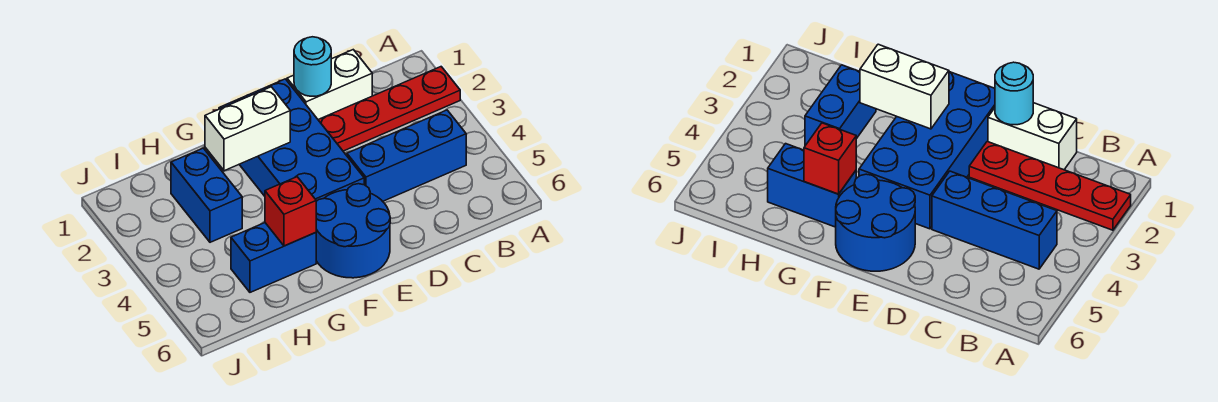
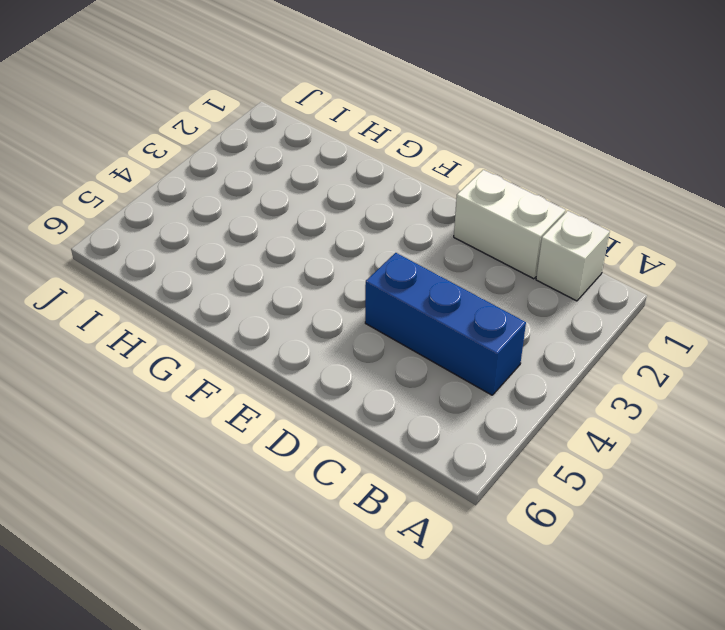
white 1x1 brick [536,211,610,301] -> none
none -> red 1x4 plate [319,67,460,151]
none -> blue 2x4 brick [219,79,364,201]

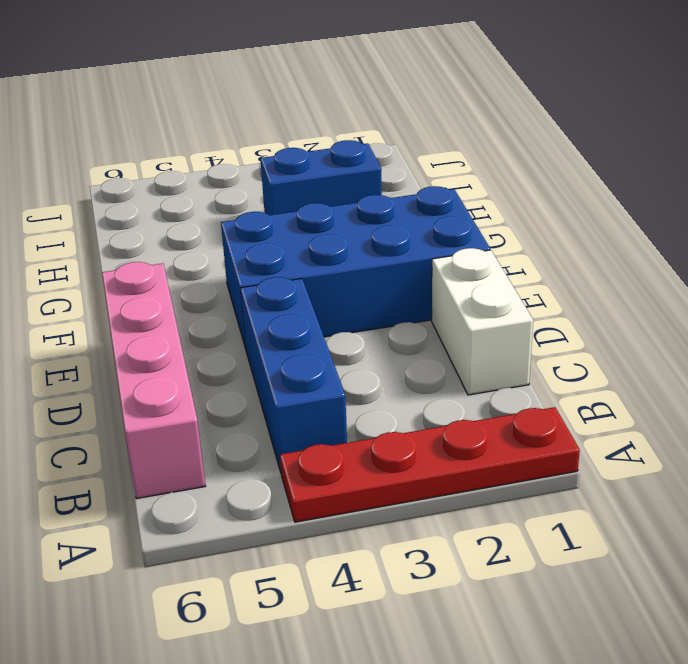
red 1x4 plate [280,407,580,522] -> red 1x4 plate turned to [319,67,460,151]
pink 1x4 brick [102,262,205,499] -> blue 2x2 round brick [316,184,390,278]
none -> blue 1x2 brick [231,223,316,292]
none -> cyan 1x1 round brick [294,37,331,96]

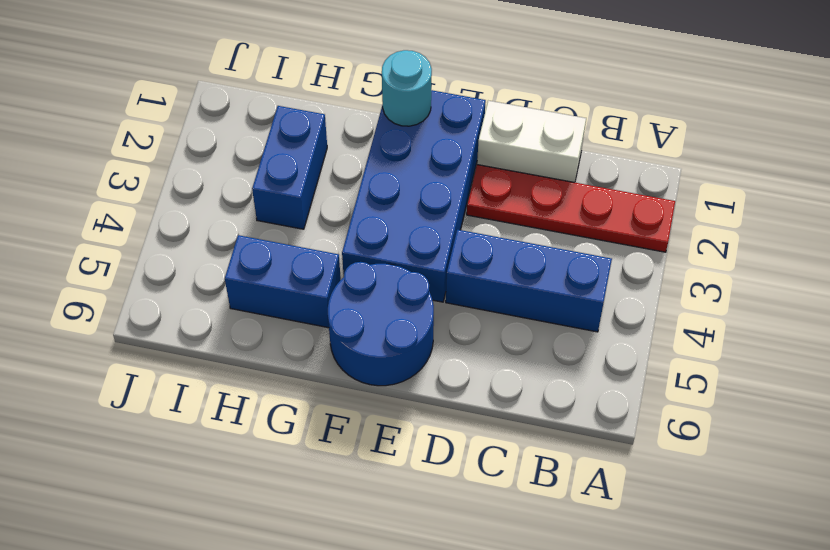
cyan 1x1 round brick [382,50,432,126] -> cyan 1x1 round brick moved to [294,37,331,96]
none -> white 1x2 brick [205,87,290,171]
none -> red 1x1 brick [265,177,316,246]

